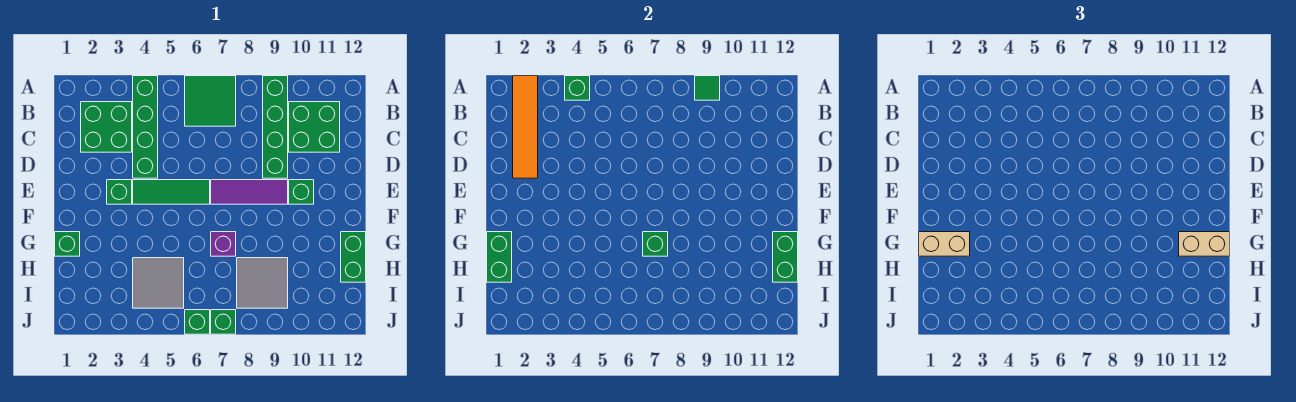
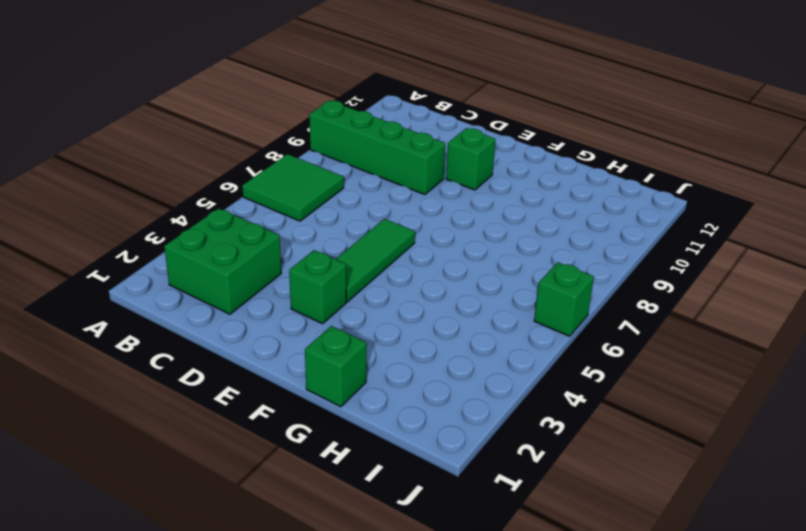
none -> green 1x4 brick [133,76,158,178]
none -> green 2x2 brick [289,102,340,152]
none -> purple 1x3 tile [211,180,288,204]

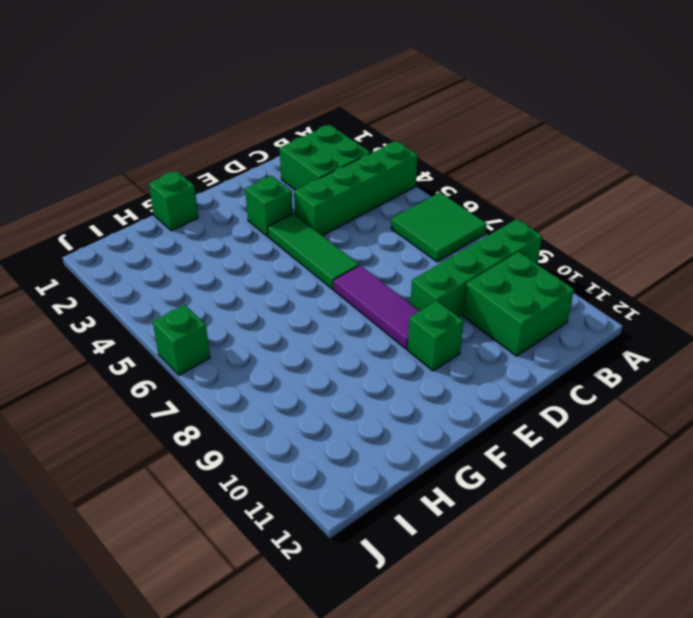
none -> purple 1x1 brick [211,232,236,256]
none -> green 1x2 brick [341,232,366,282]
none -> grey 2x2 tile [133,258,184,308]

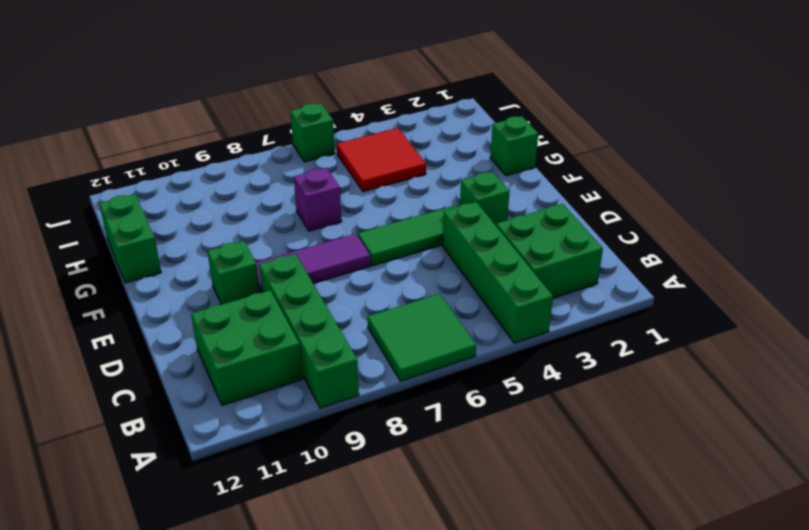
red 2x2 tile [337,128,426,192] -> grey 2x2 tile [133,258,184,308]
none -> grey 2x2 tile [237,258,288,308]
none -> green 1x1 brick [211,310,236,334]
none -> orange 1x4 tile [513,76,538,178]

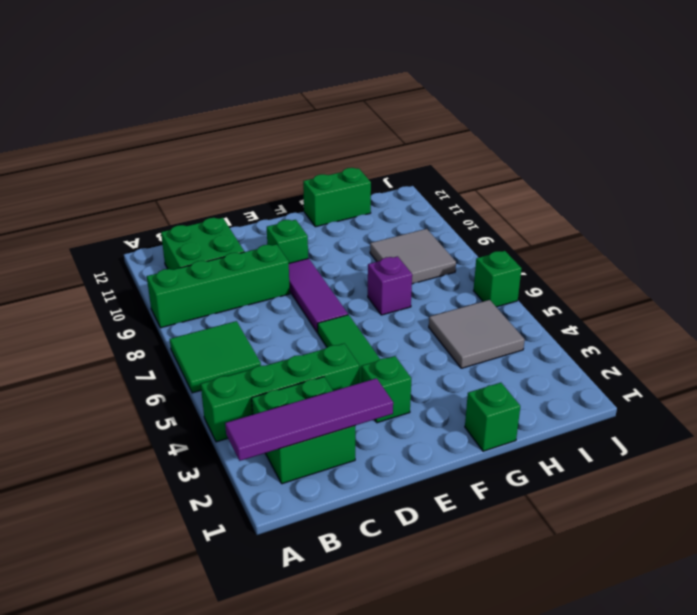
purple 1x4 tile [225,378,393,461] -> orange 1x4 tile [513,76,538,178]
none -> green 1x1 brick [211,310,236,334]
none -> green 1x1 brick [565,76,590,100]
none -> green 1x1 tile [695,76,720,100]

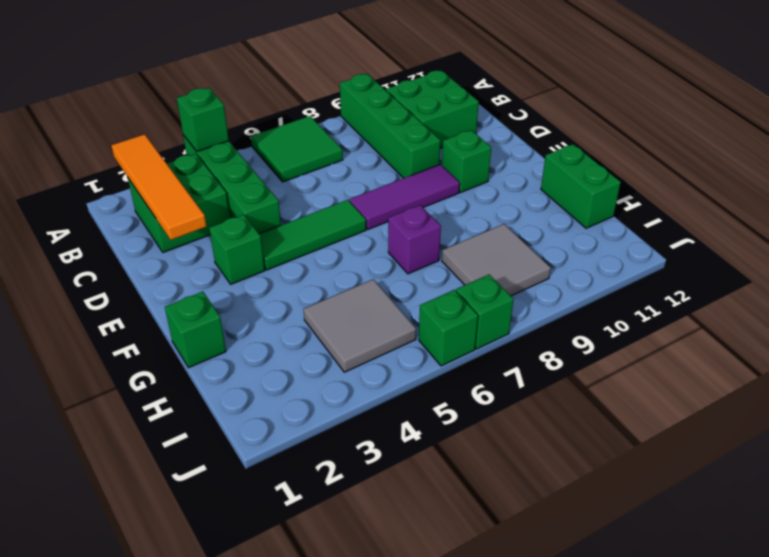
none -> green 1x1 tile [695,76,720,100]
none -> green 1x2 brick [487,232,512,282]
none -> green 1x1 brick [643,232,668,256]

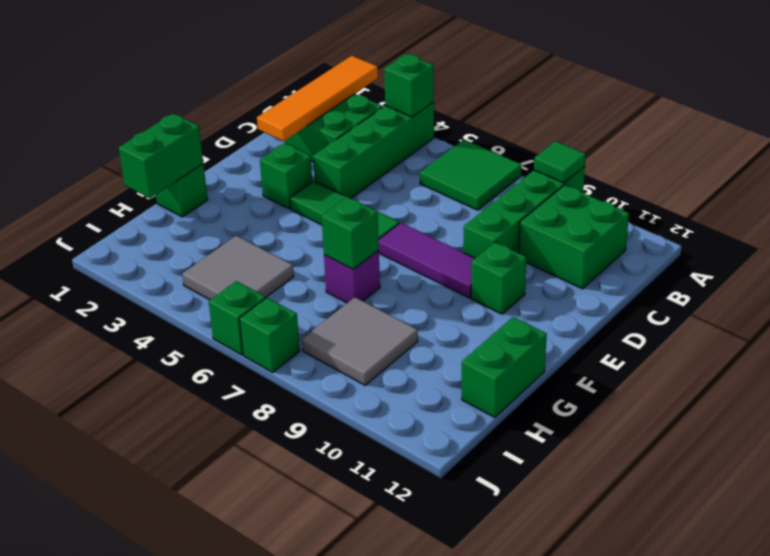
none -> green 1x2 brick [773,232,798,282]
none -> tan 1x2 brick [919,232,970,256]
none -> tan 1x2 brick [1179,232,1230,256]

